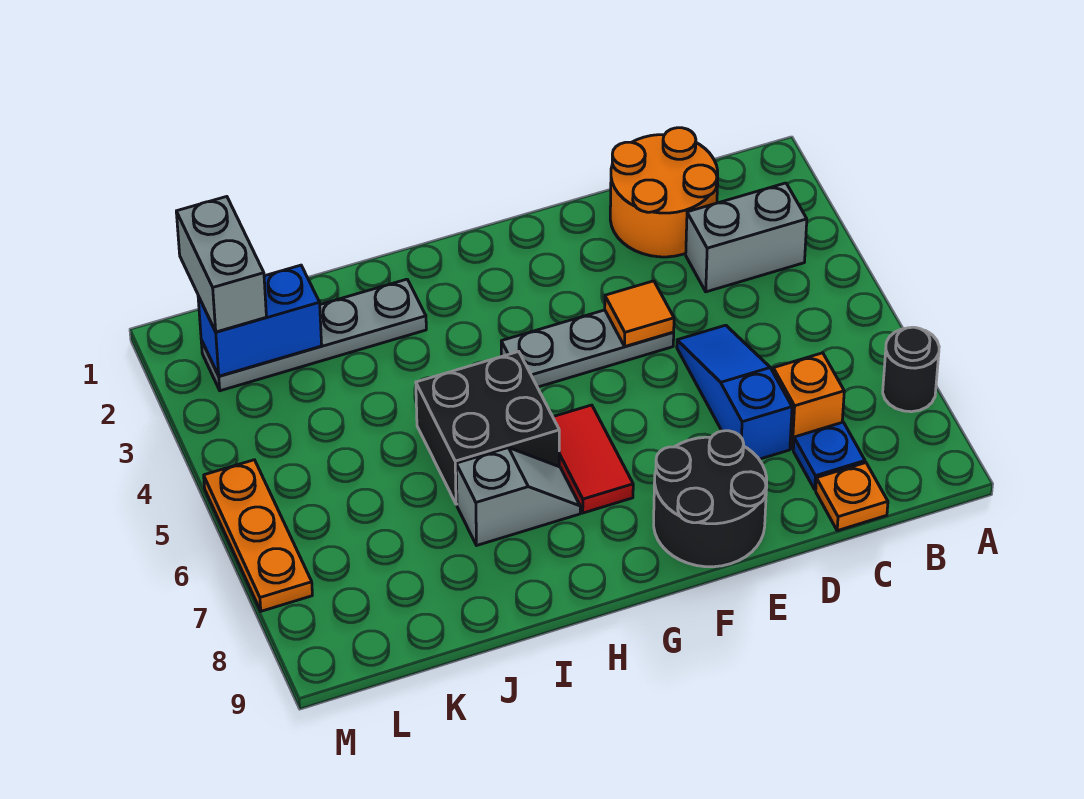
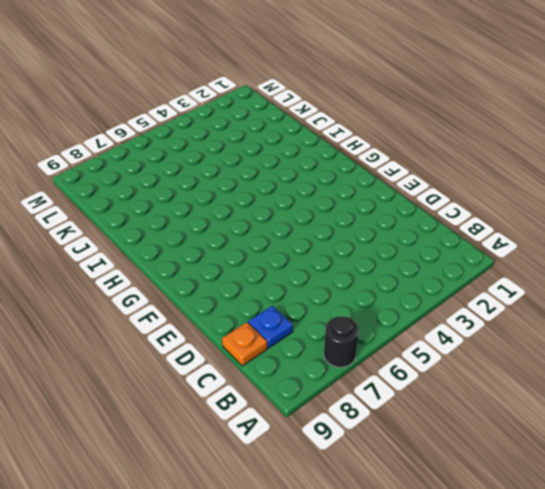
none -> grey 1x2 brick [686,183,807,292]
none -> orange 2x2 round brick [610,128,718,257]
none -> orange 1x1 brick [773,353,844,449]

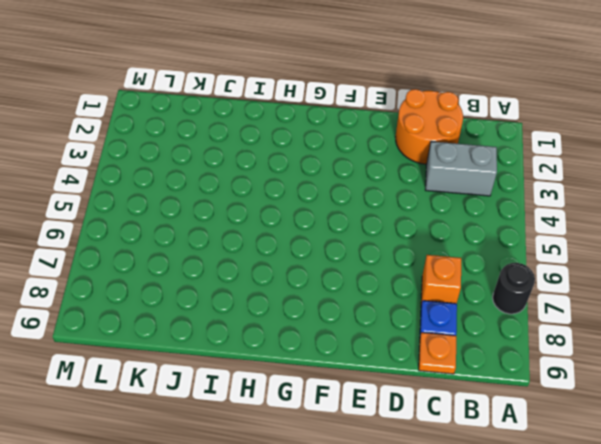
none -> blue 1x3 slope [677,325,792,459]
none -> grey 1x3 plate [501,310,674,387]
none -> black 2x2 round brick [654,431,767,567]

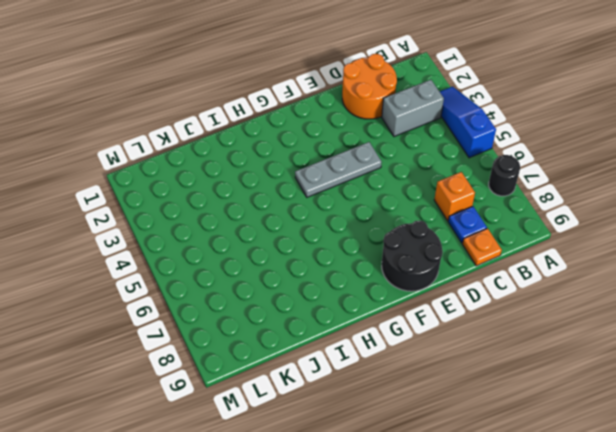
blue 1x3 slope [440,87,496,158] -> blue 1x3 slope moved to [677,325,792,459]
none -> red 1x2 tile [553,405,633,513]
none -> black 2x2 brick [416,352,559,504]
none -> grey 1x2 slope [456,448,580,545]

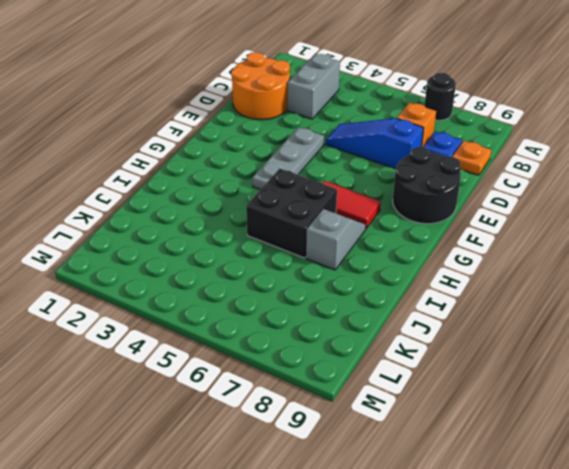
none -> grey 1x4 plate [201,279,426,391]
none -> orange 1x3 plate [204,460,312,611]
none -> orange 1x1 tile [605,281,674,346]

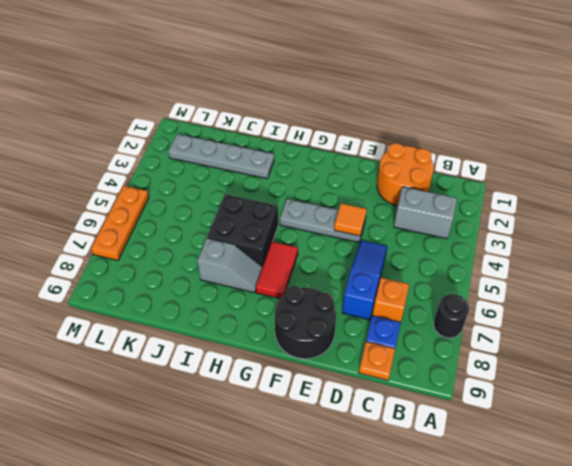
none -> blue 1x2 brick [198,265,322,376]
none -> grey 1x2 brick [176,197,266,332]

